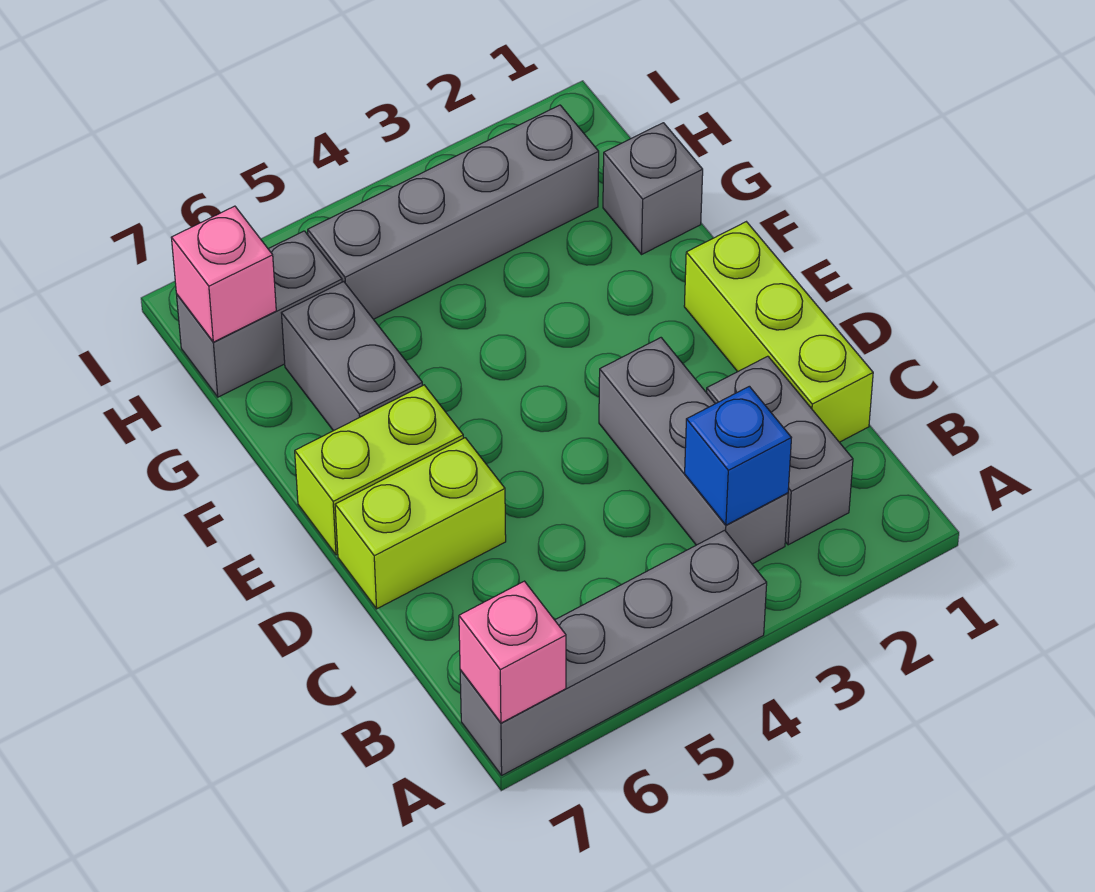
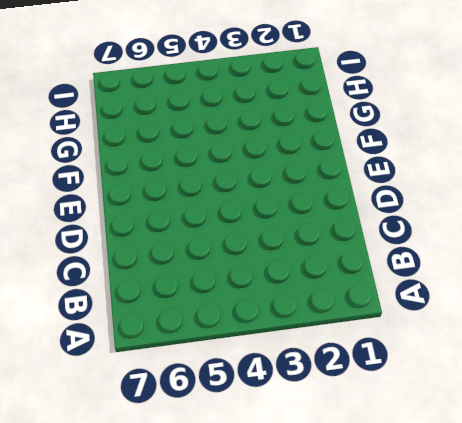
none -> grey 1x4 brick [460,530,767,775]
none -> grey 1x2 brick [707,356,853,545]
none -> grey 1x3 brick [599,338,788,564]

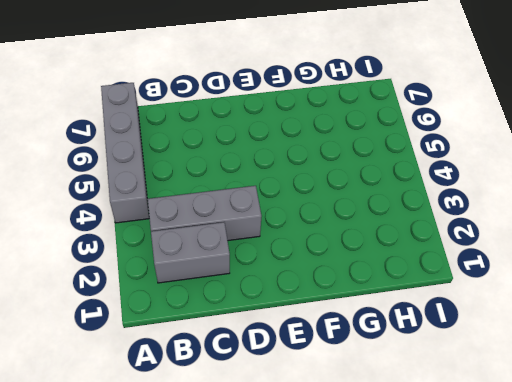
none -> lime 1x3 brick [684,222,873,442]
none -> lime 1x2 brick [335,438,506,609]
none -> lime 1x2 brick [295,385,463,555]

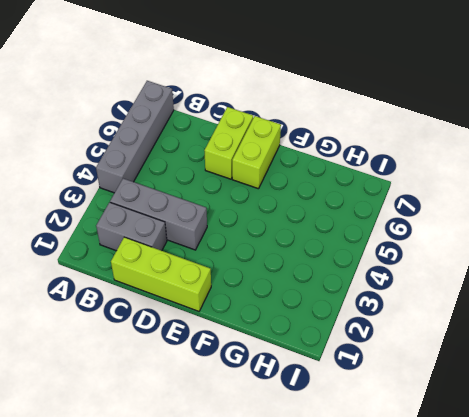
none -> grey 1x2 brick [282,282,422,431]
none -> grey 1x1 brick [603,123,703,255]
none -> grey 1x4 brick [308,105,599,319]

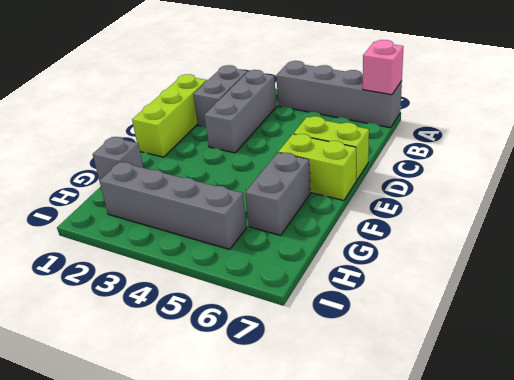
none -> grey 1x2 brick [177,231,342,397]
none -> blue 1x1 brick [685,386,791,525]
none -> pink 1x1 brick [171,206,276,342]

